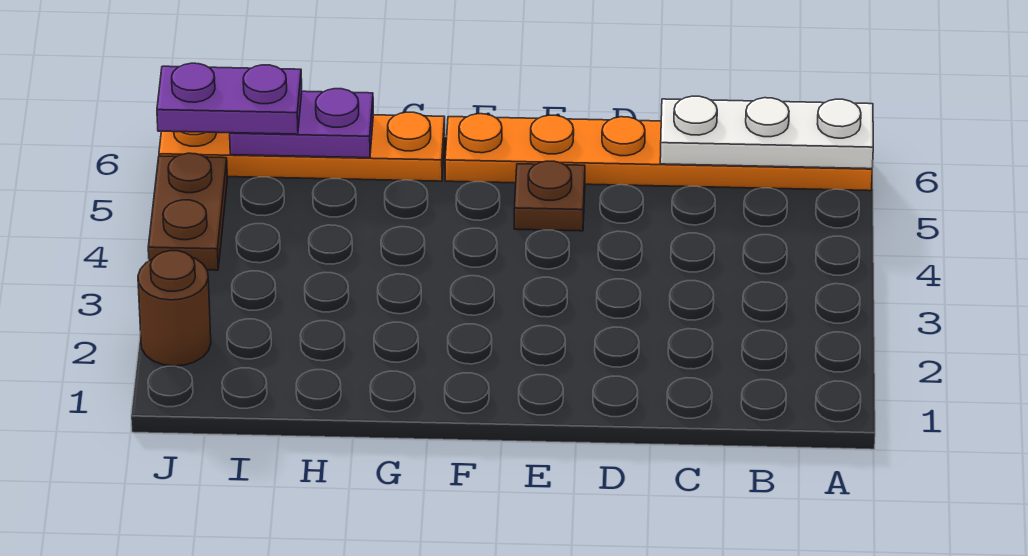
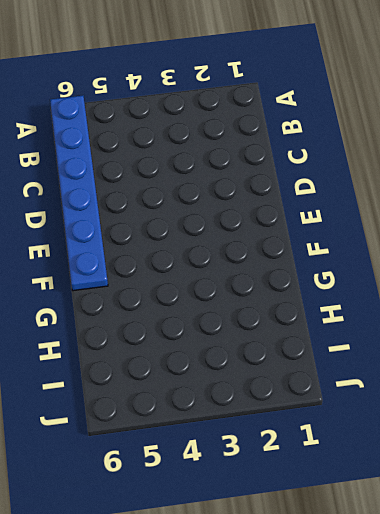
blue 1x6 plate [50,96,108,291] -> orange 1x6 plate [445,114,872,191]
none -> brown 1x1 plate [514,161,585,231]
none -> orange 1x4 plate [159,112,445,181]

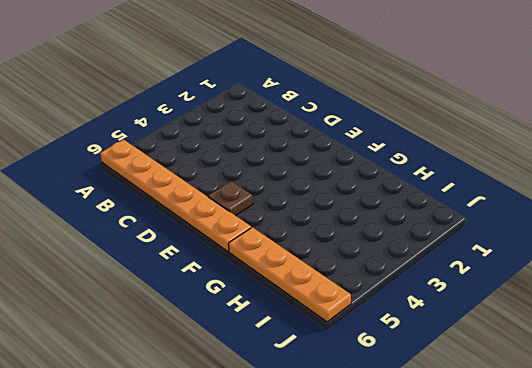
none -> brown 1x1 round brick [138,251,211,366]
none -> brown 1x2 plate [148,153,227,270]

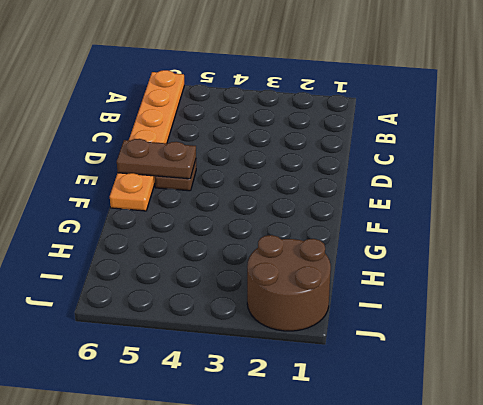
brown 1x2 plate [117,139,196,179] -> brown 1x2 plate moved to [148,153,227,270]
brown 2x2 round brick [247,235,331,331] -> brown 1x1 round brick [138,251,211,366]
none -> orange 1x4 plate [159,112,445,181]
none -> white 1x3 plate [660,96,873,169]

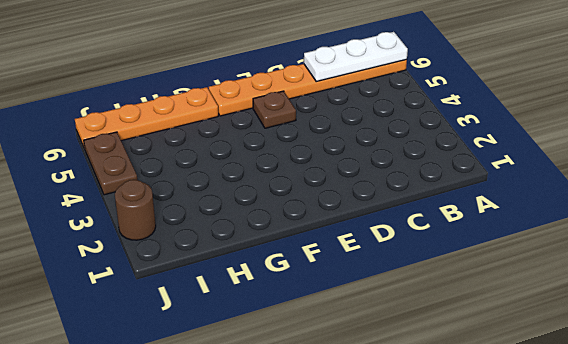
none -> purple 1x2 plate [230,89,373,158]
none -> purple 1x2 plate [157,63,302,134]

